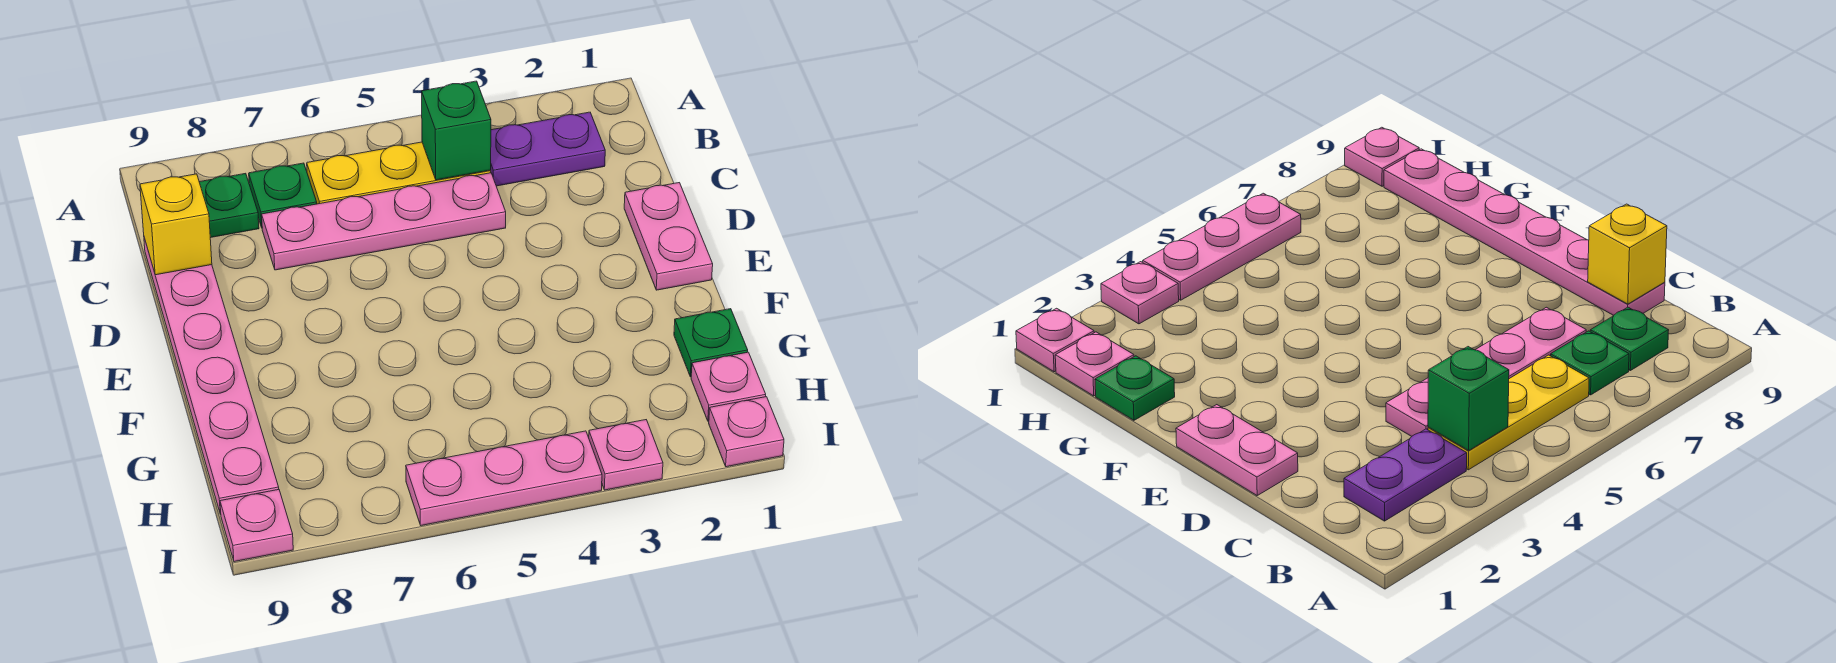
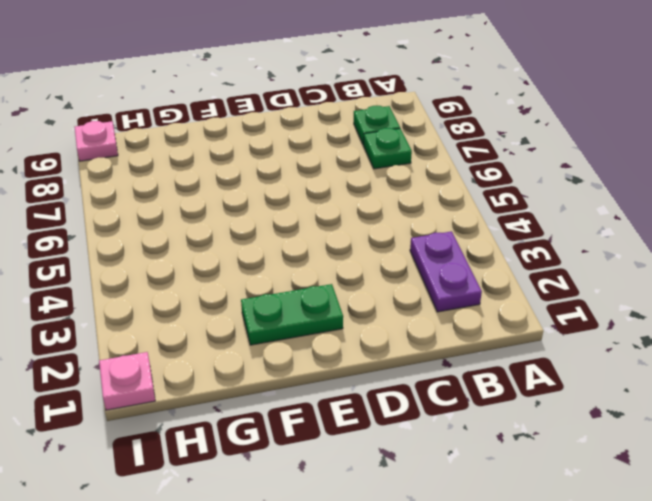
green 1x2 plate [241,284,343,345] -> none
none -> yellow 1x3 plate [307,142,491,204]
none -> pink 1x4 plate [262,173,506,270]
none -> pink 1x6 plate [144,238,279,514]

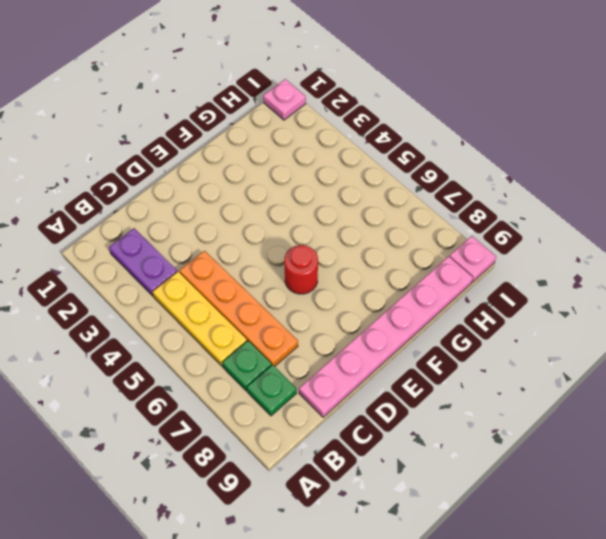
orange 1x4 plate [180,251,298,367] -> pink 1x4 plate [262,173,506,270]
red 1x1 round brick [284,245,318,294] -> none
none -> pink 1x2 plate [624,183,713,290]
none -> green 1x1 plate [674,309,748,377]
none -> pink 1x1 plate [691,352,766,421]

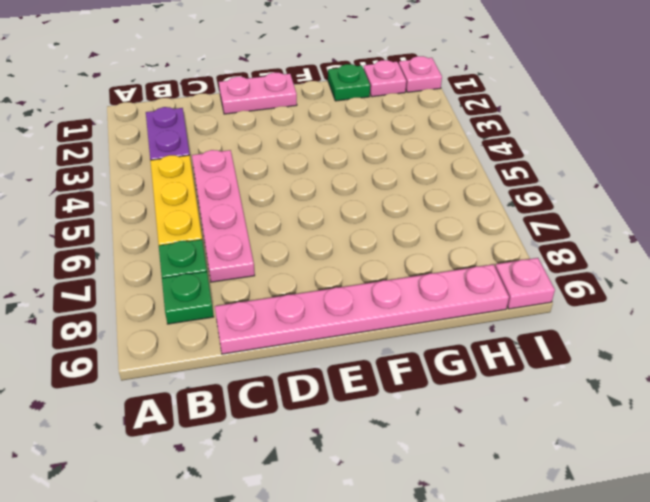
none -> pink 1x1 plate [589,420,663,490]
none -> pink 1x3 plate [406,431,602,525]
none -> green 1x1 brick [422,81,491,180]

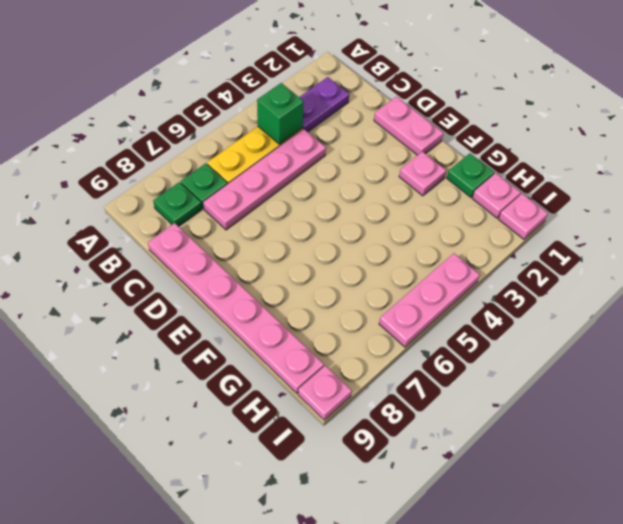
pink 1x1 plate [399,152,446,196] -> pink 1x1 plate moved to [589,420,663,490]
none -> yellow 1x1 brick [140,174,212,275]

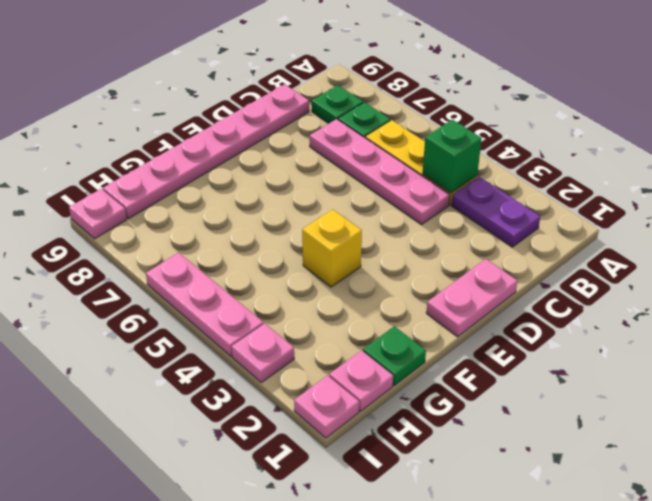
yellow 1x1 brick [302,209,362,287] -> yellow 1x1 brick moved to [140,174,212,275]

